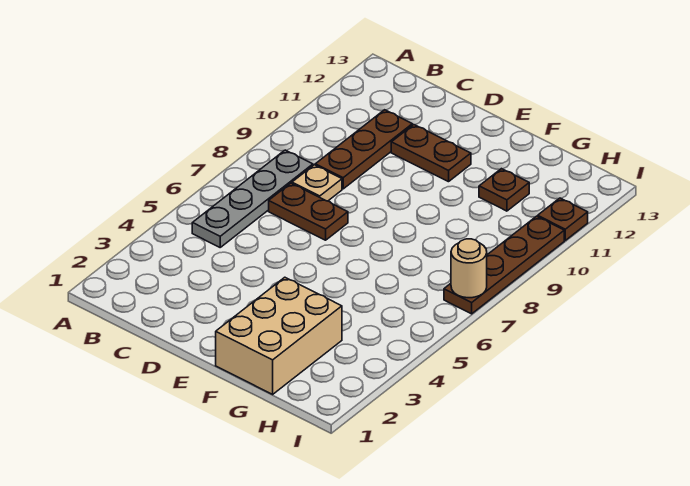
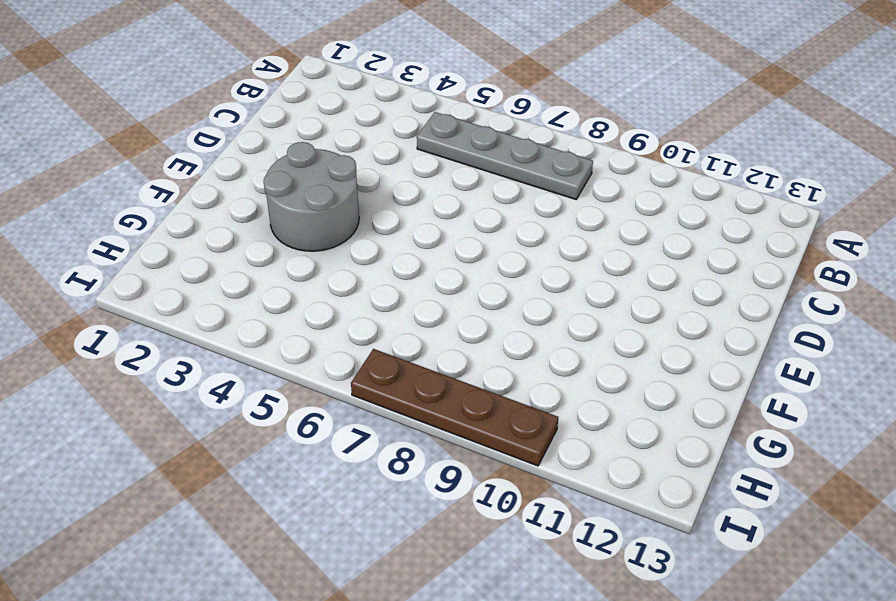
grey 2x2 round brick [264,142,359,251] -> tan 2x3 brick [216,277,342,394]
none -> brown 1x2 plate [269,183,348,240]
none -> tan 1x1 plate [292,165,342,201]

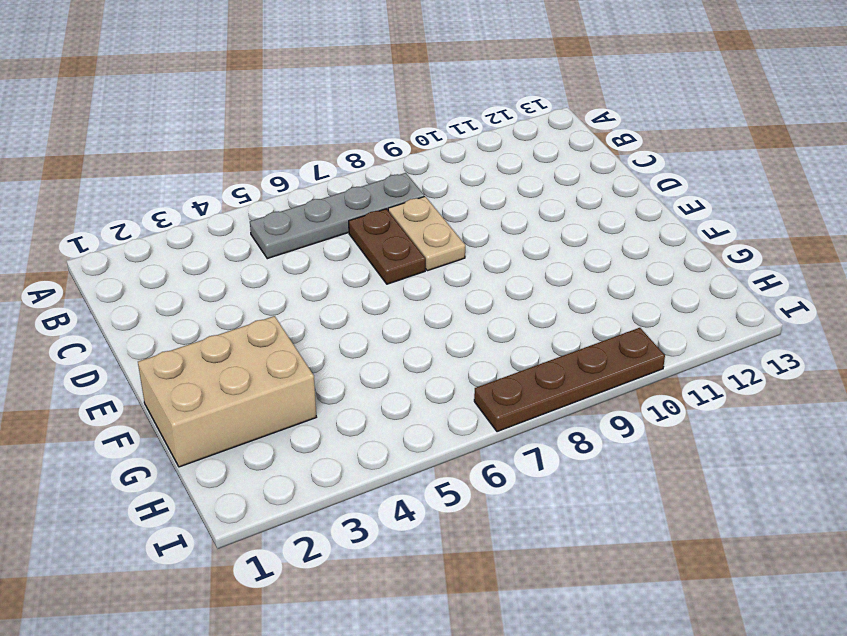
tan 1x2 plate [388,196,465,271] -> tan 1x1 plate [292,165,342,201]
none -> brown 1x3 plate [315,110,412,189]
none -> brown 1x2 plate [391,125,471,182]

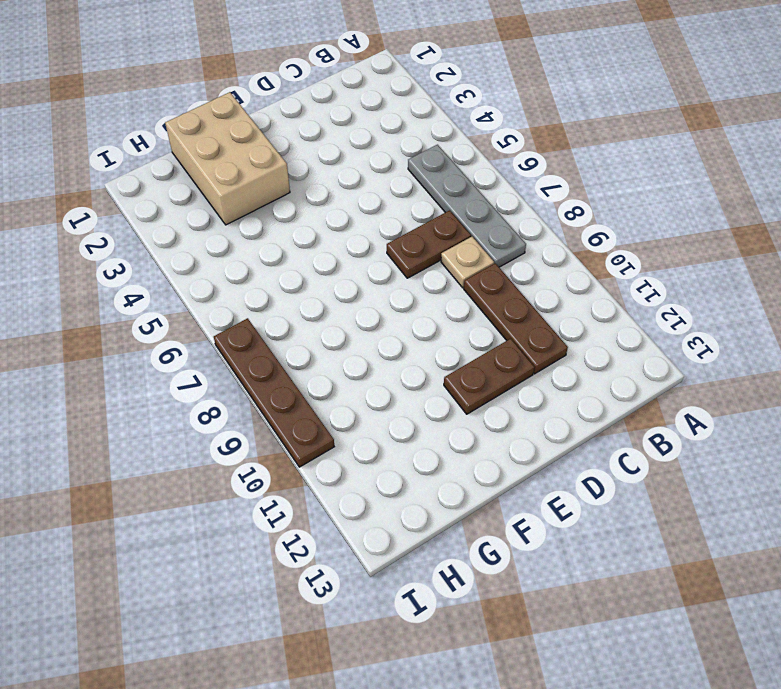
none -> brown 1x1 plate [479,169,529,211]
none -> brown 1x1 plate [538,198,588,240]

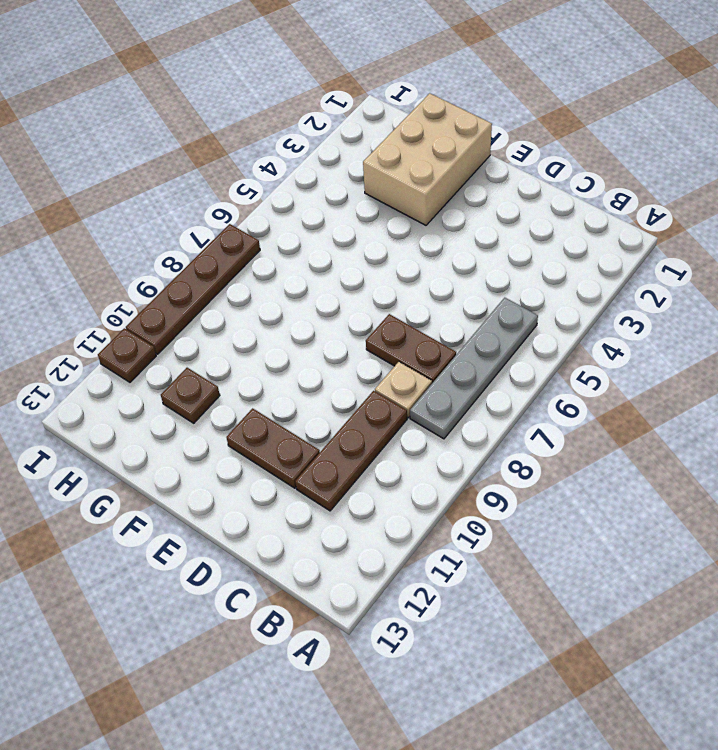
none -> tan 1x1 round brick [451,239,487,298]

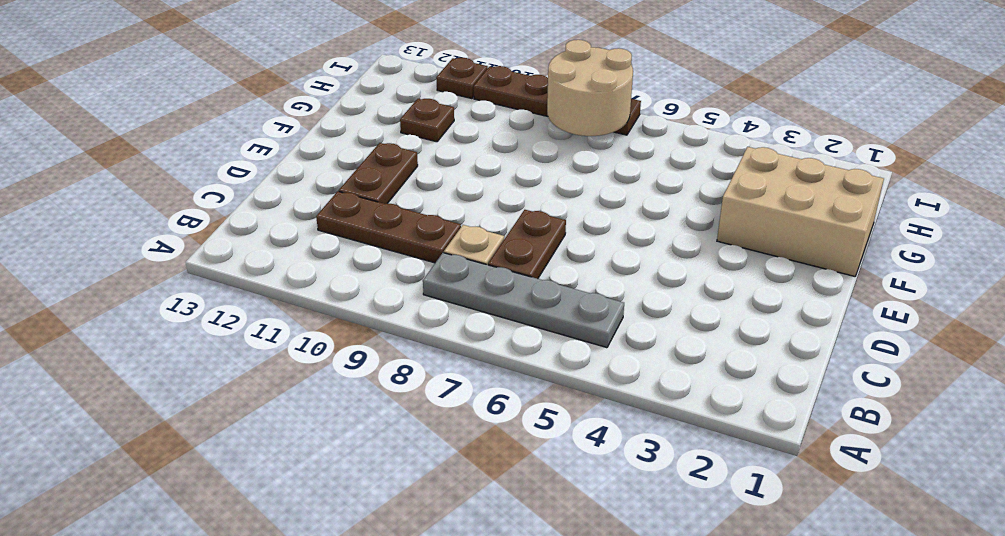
tan 2x2 round brick [547,40,633,136] -> tan 1x1 round brick [451,239,487,298]

